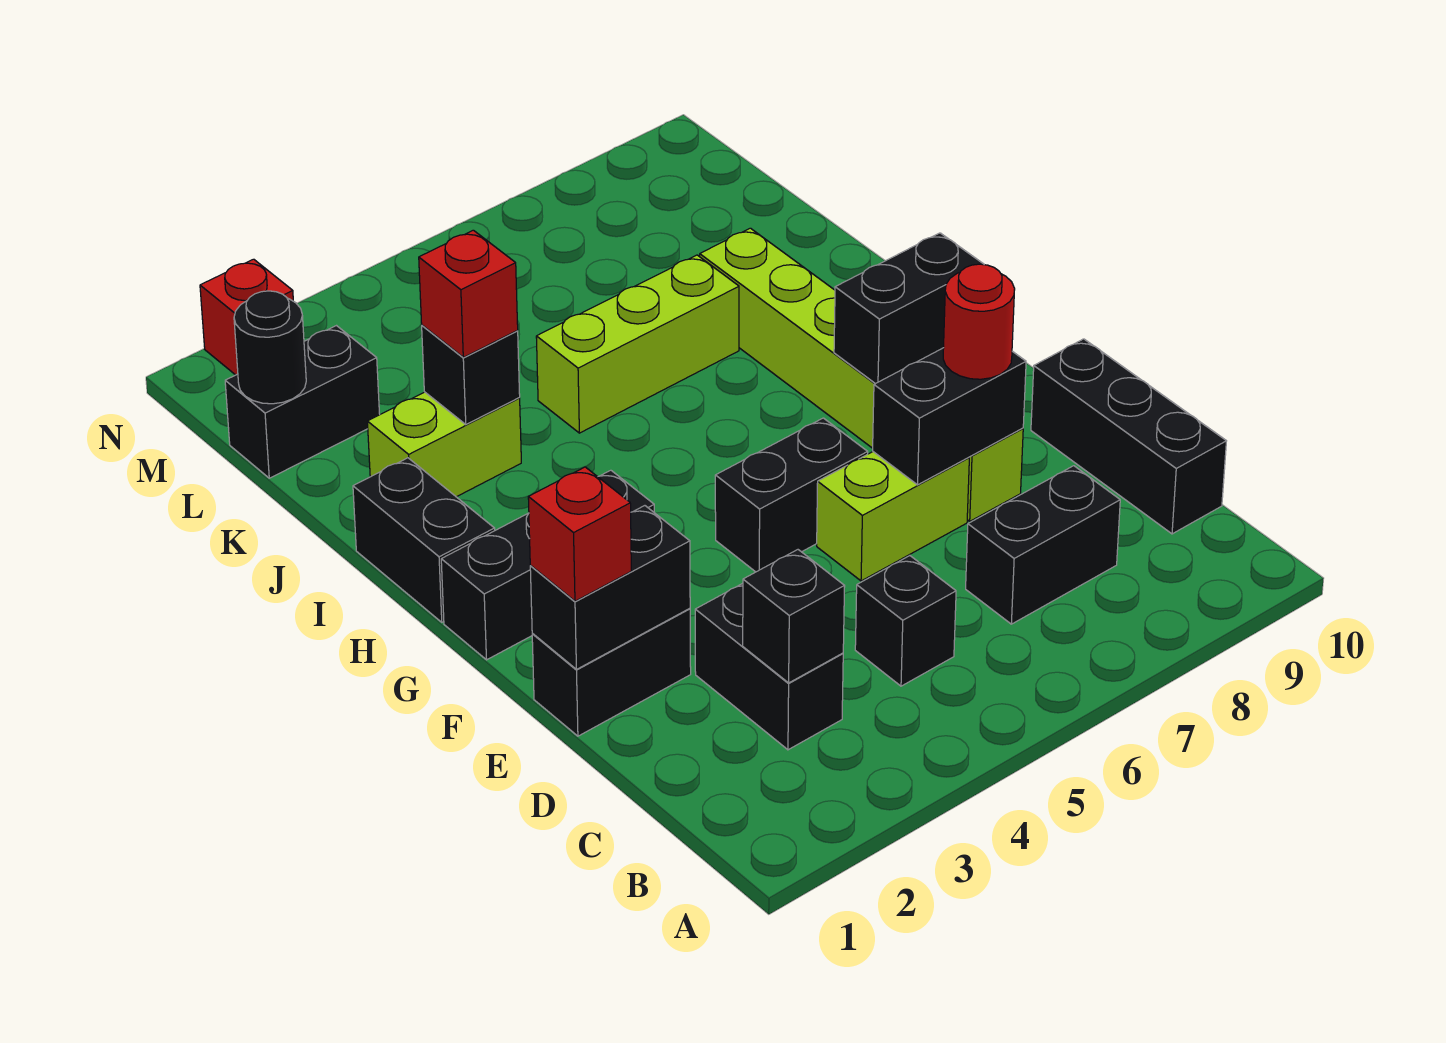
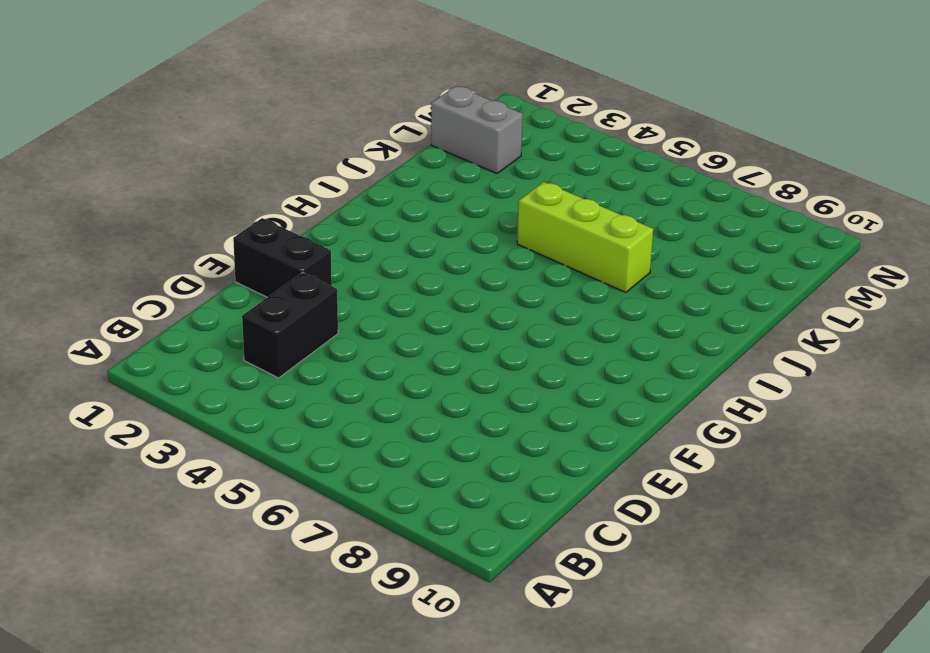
grey 1x2 brick [431,86,523,173] -> black 1x2 brick [225,326,380,478]
none -> black 1x1 brick [855,556,956,686]
none -> black 1x2 brick [966,466,1120,624]
none -> black 1x3 brick [1031,339,1226,534]

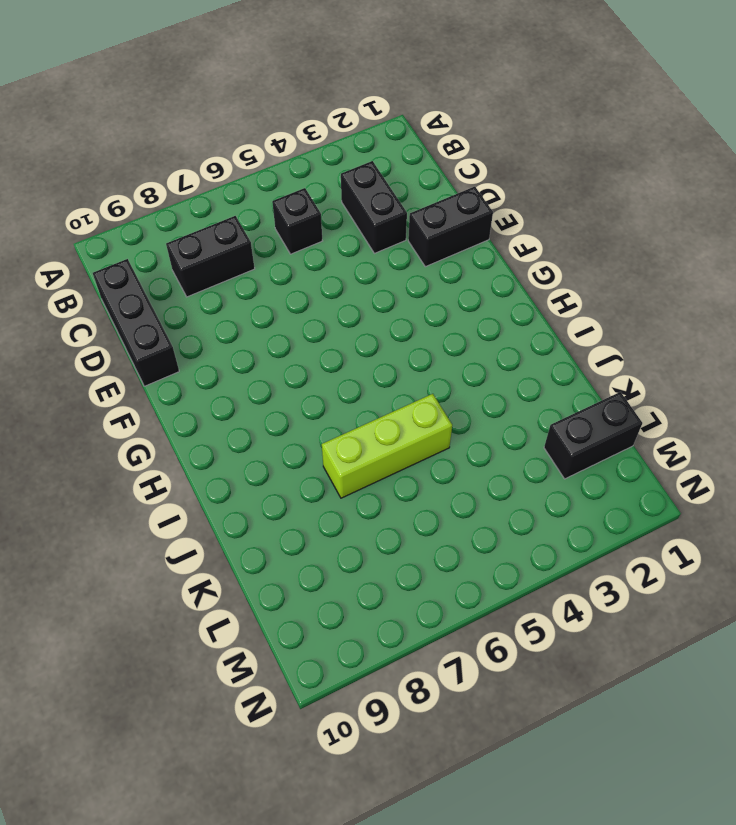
none -> lime 1x2 brick [817,452,969,581]
none -> lime 1x6 brick [700,228,1023,521]
none -> black 1x2 brick [715,418,868,572]

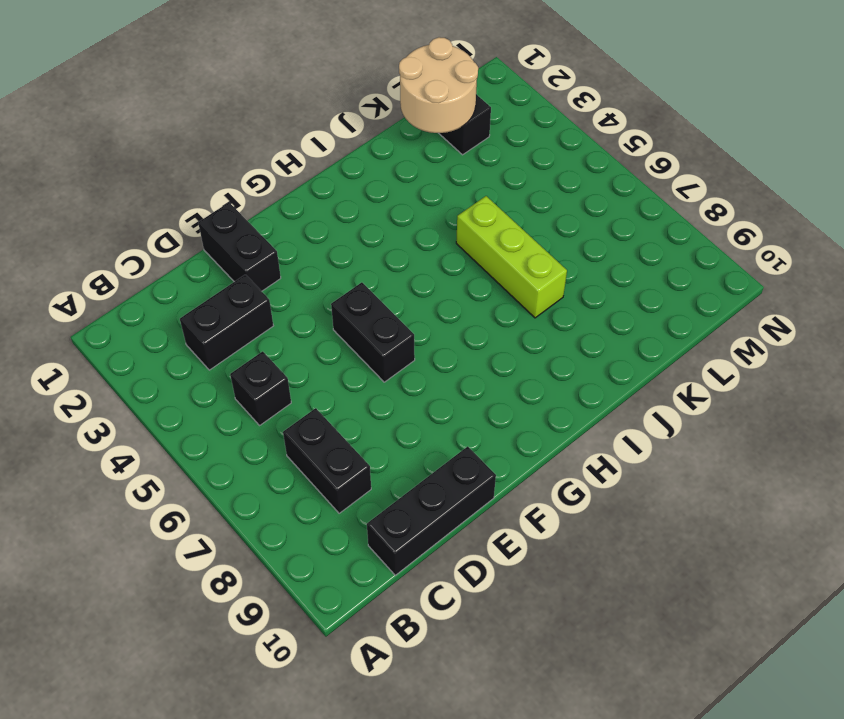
tan 2x2 round brick [399,37,478,133] -> black 1x1 round brick [234,291,306,404]
none -> lime 1x2 brick [817,452,969,581]
none -> lime 1x6 brick [700,228,1023,521]
none -> black 1x3 brick [441,470,654,660]

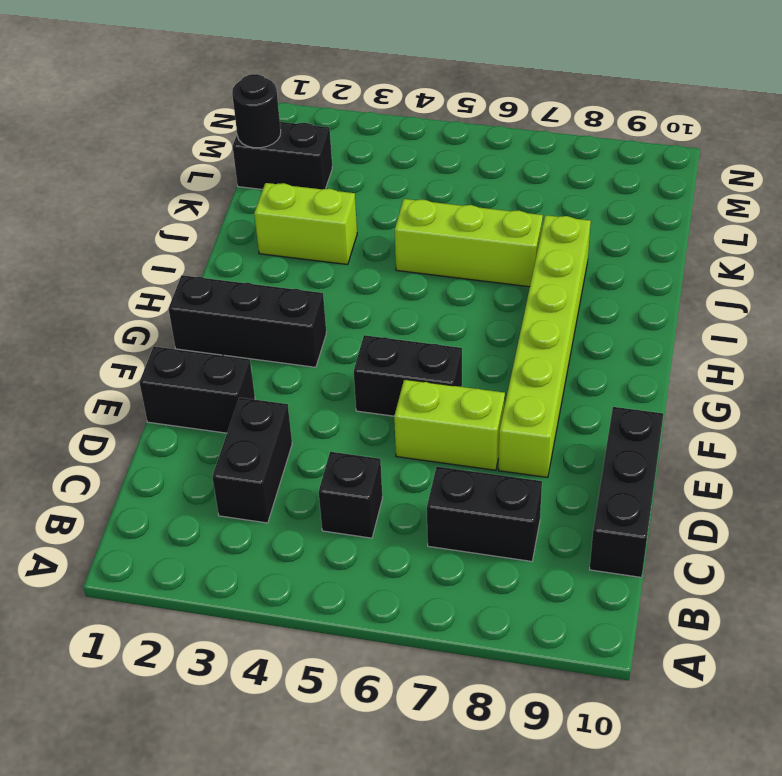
none -> black 1x2 brick [353,458,495,622]
none -> red 1x1 brick [200,259,293,375]
none -> black 1x1 brick [743,550,845,683]

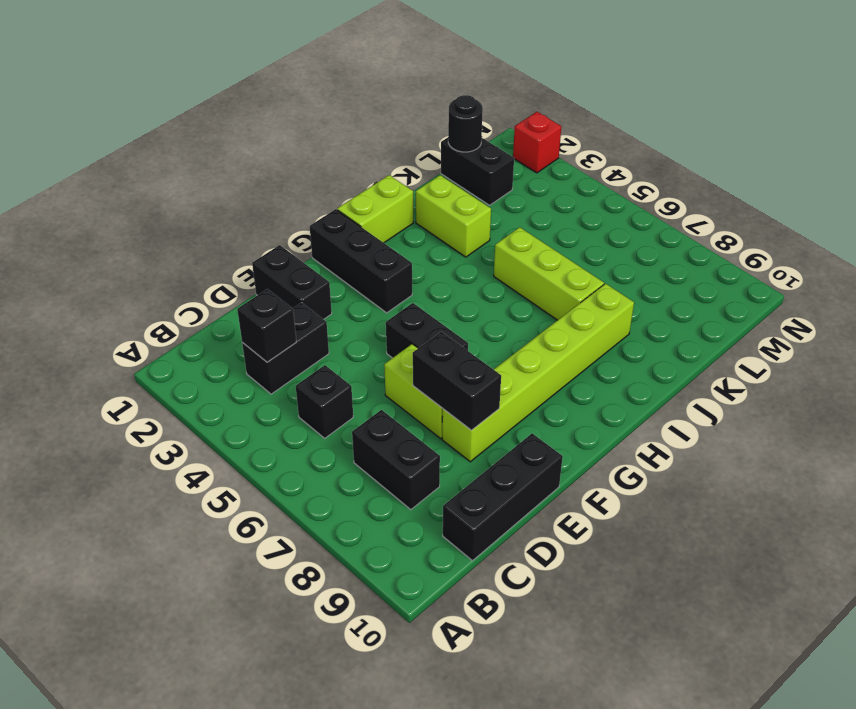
lime 1x2 brick [337,175,413,243] -> black 1x2 brick [353,458,495,622]
none -> black 1x2 brick [530,506,690,669]
none -> black 1x2 brick [834,233,984,384]
none -> black 1x1 brick [422,325,520,424]

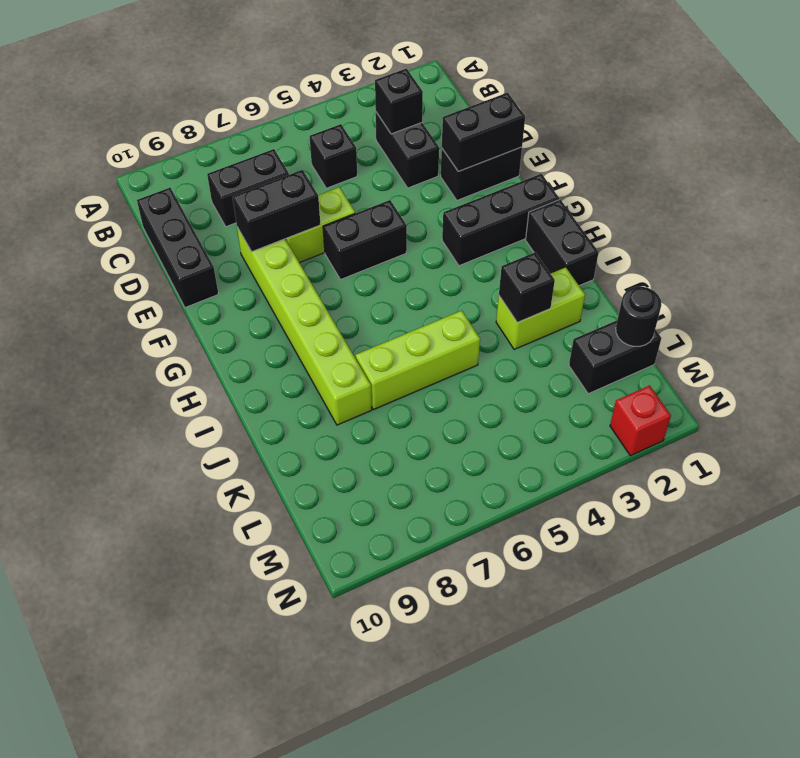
none -> black 1x2 brick [834,233,984,384]
none -> red 1x1 brick [528,467,631,601]
none -> red 1x1 round brick [943,264,1015,379]

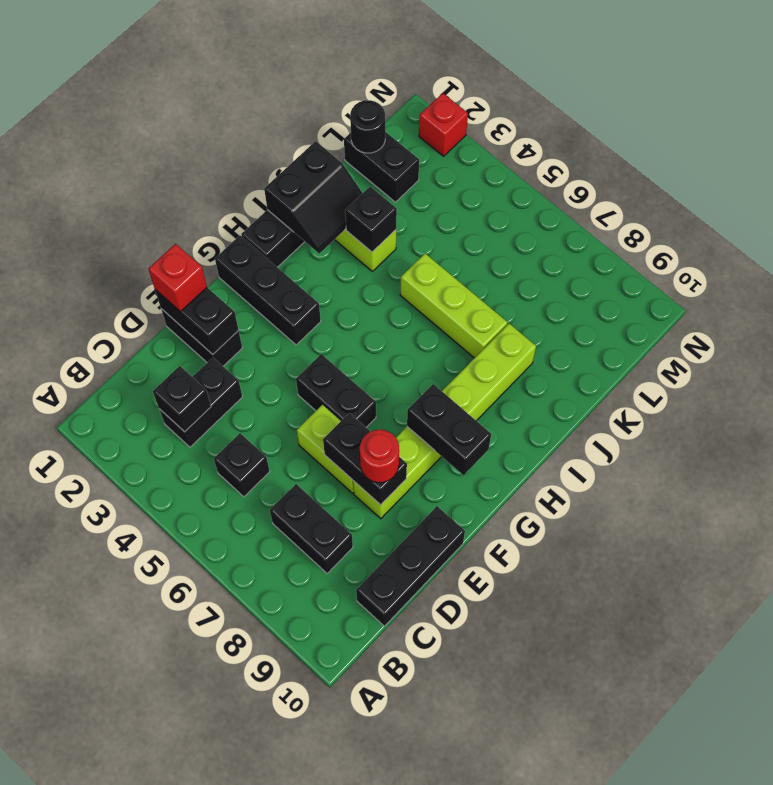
black 2x2 slope [264,141,363,253] -> none
none -> red 1x1 brick [419,230,518,357]

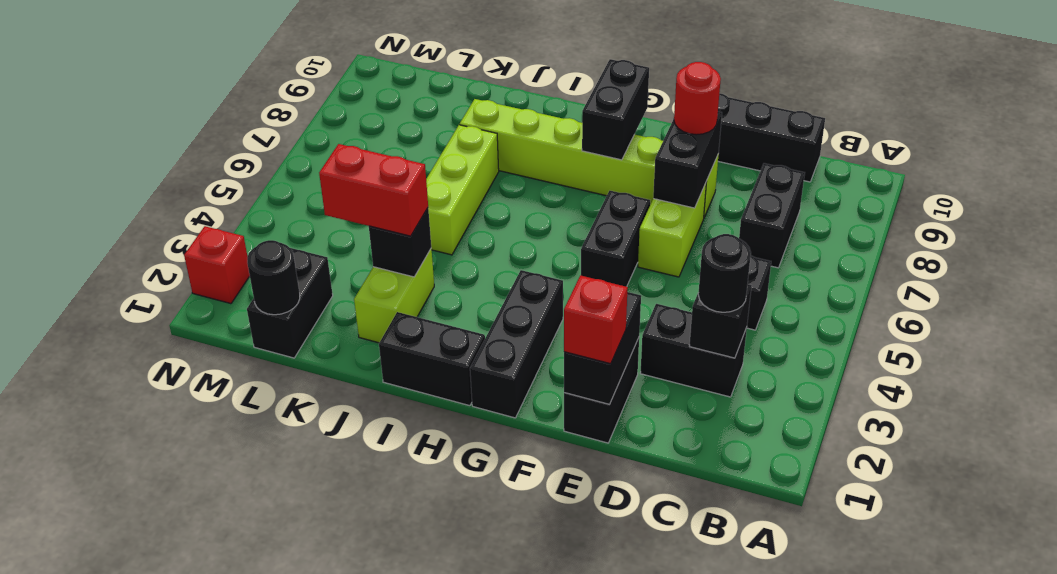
black 1x1 round brick [698,234,751,312] -> none
red 1x2 brick [319,144,428,236] -> red 1x1 brick [419,230,518,357]

